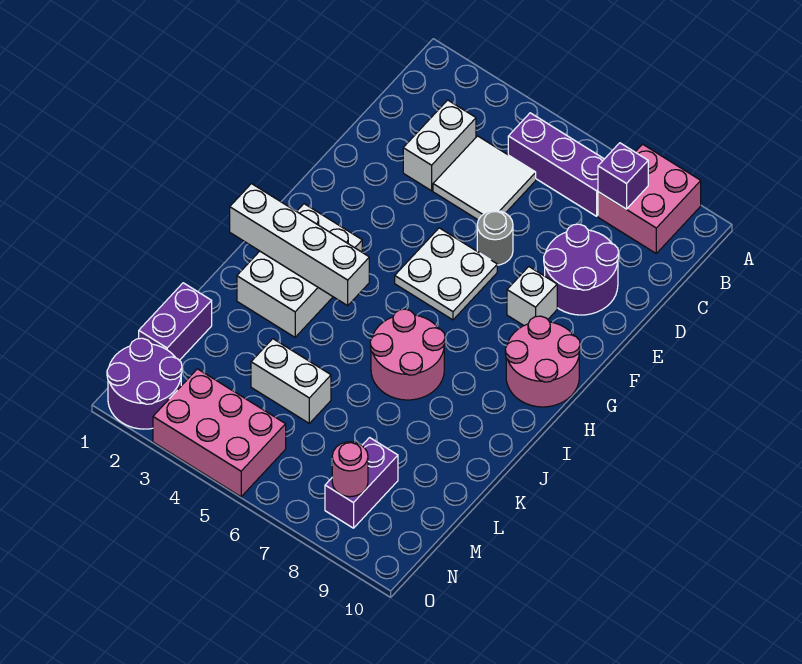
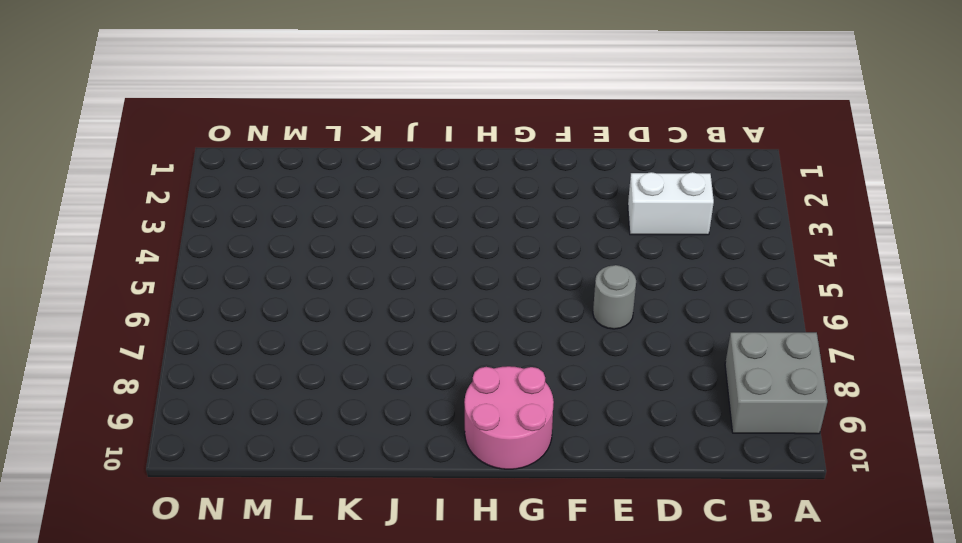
grey 2x2 brick [725,332,827,434] -> pink 2x2 brick [598,144,701,253]
none -> purple 1x3 brick [508,113,604,216]
none -> white 2x2 tile [433,136,536,220]
none -> purple 2x2 round brick [544,224,619,315]

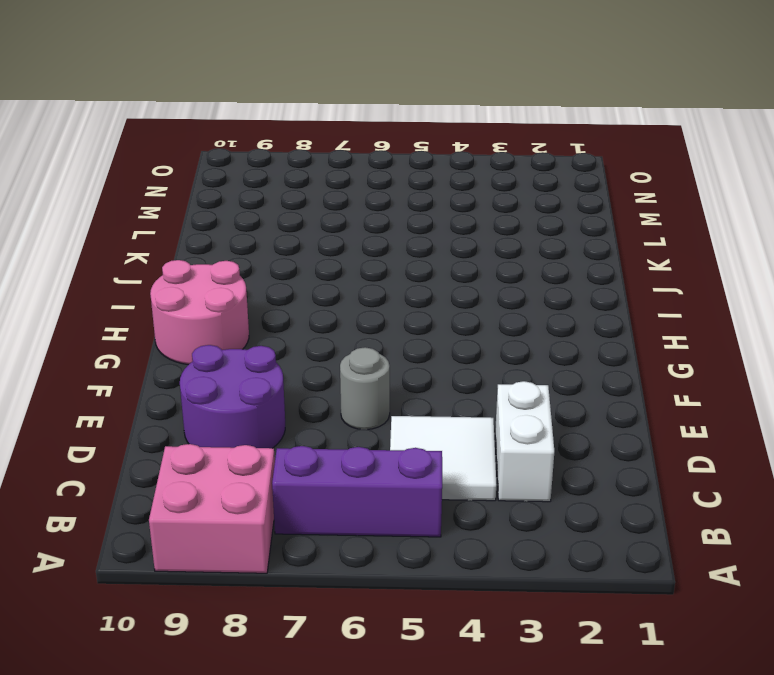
none -> white 2x2 plate [395,228,497,320]
none -> white 1x1 brick [507,267,557,326]
none -> white 2x3 brick [237,204,362,337]

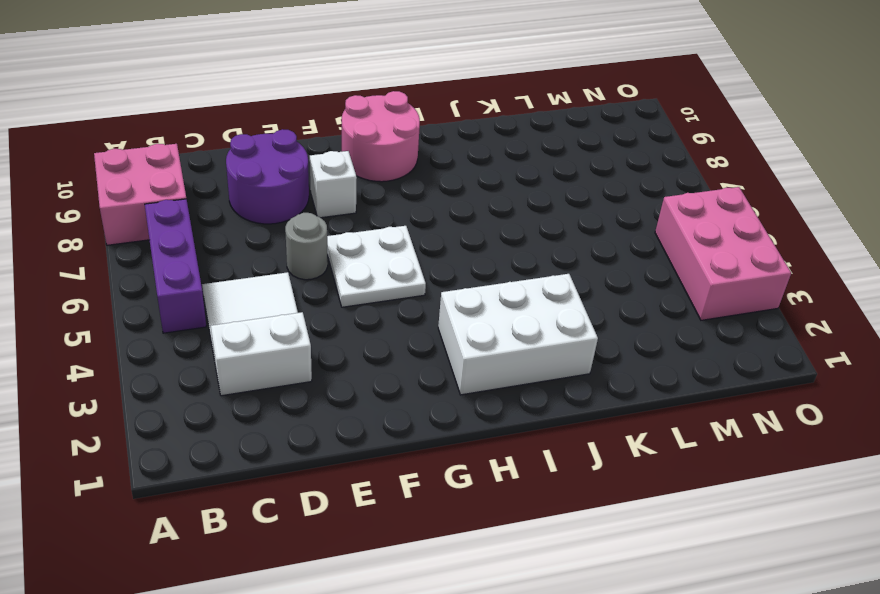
none -> pink 2x2 round brick [370,309,445,400]
none -> purple 1x2 brick [139,283,212,361]
none -> white 1x2 brick [251,339,331,423]

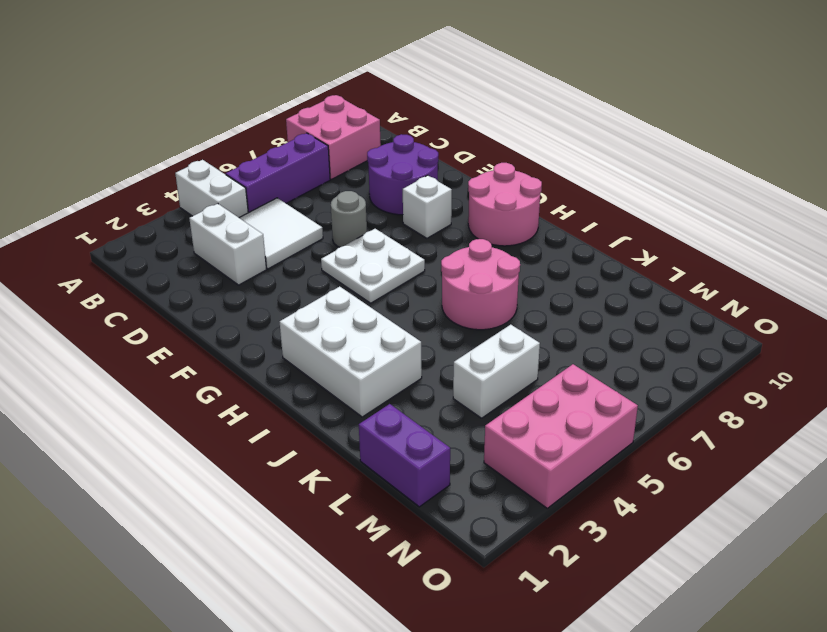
white 1x2 brick [175,160,248,218] -> none
none -> purple 1x2 brick [325,438,398,528]
none -> purple 2x2 round brick [107,338,182,429]
none -> purple 1x1 brick [598,143,648,209]

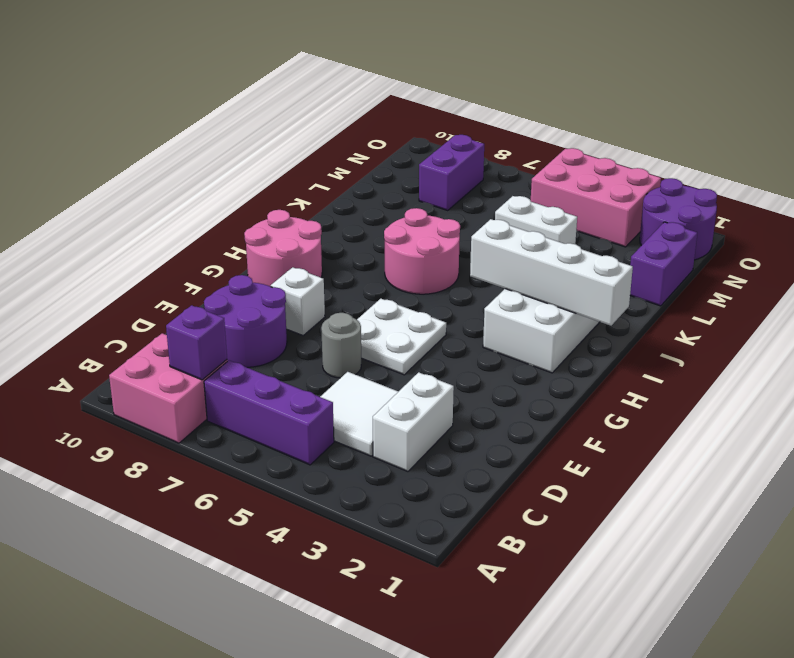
none -> pink 1x1 round brick [332,442,368,497]

